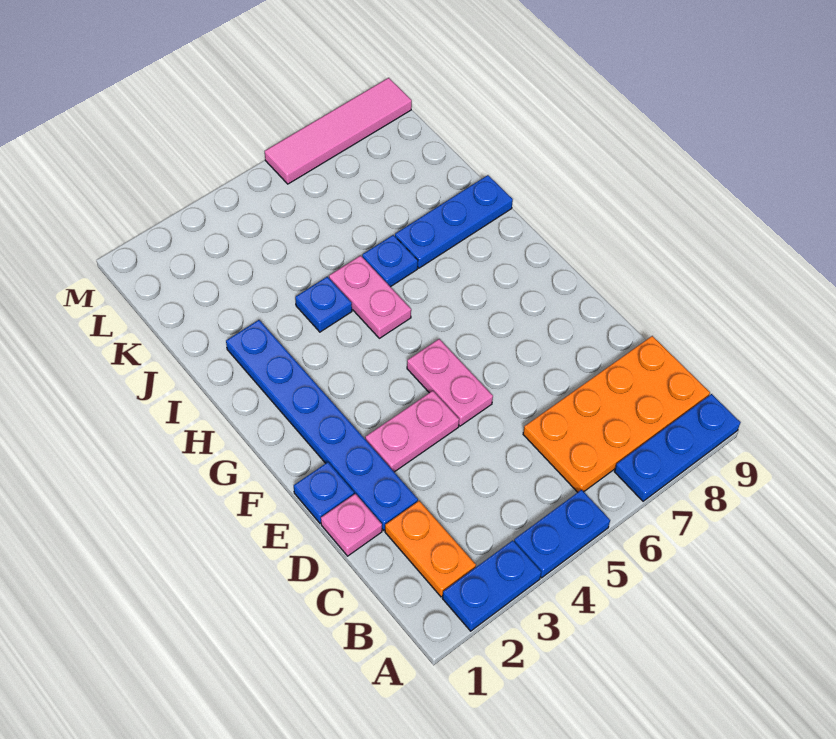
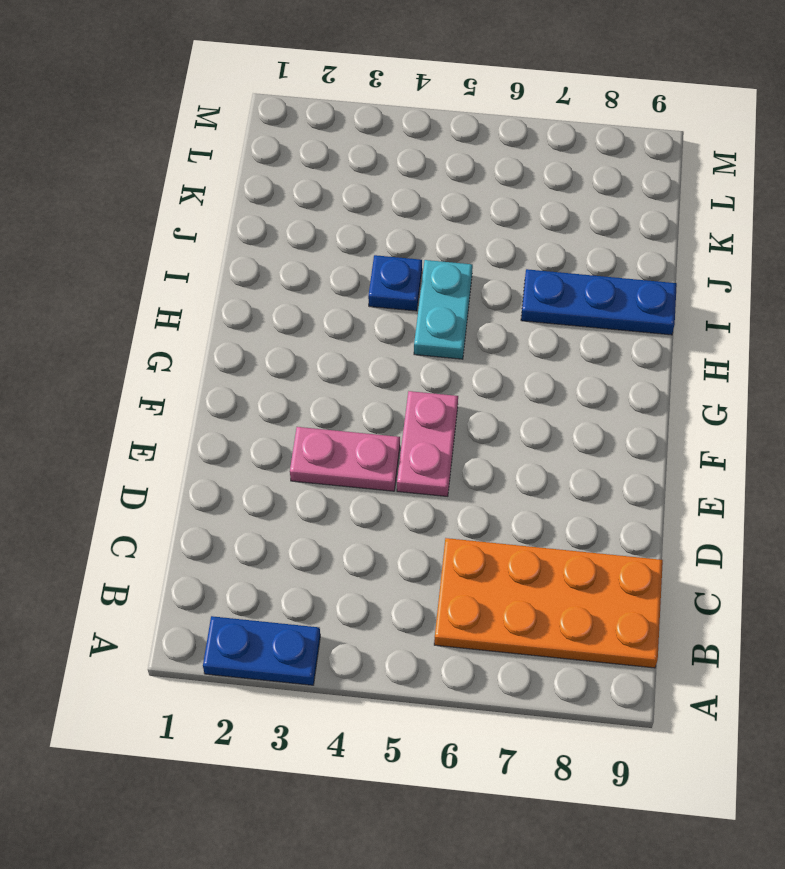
cyan 1x2 plate [414,260,473,359] -> pink 1x2 plate [329,256,411,338]
none -> blue 1x2 plate [514,490,610,578]
none -> blue 1x3 plate [614,394,741,501]
none -> orange 1x2 plate [385,501,476,597]

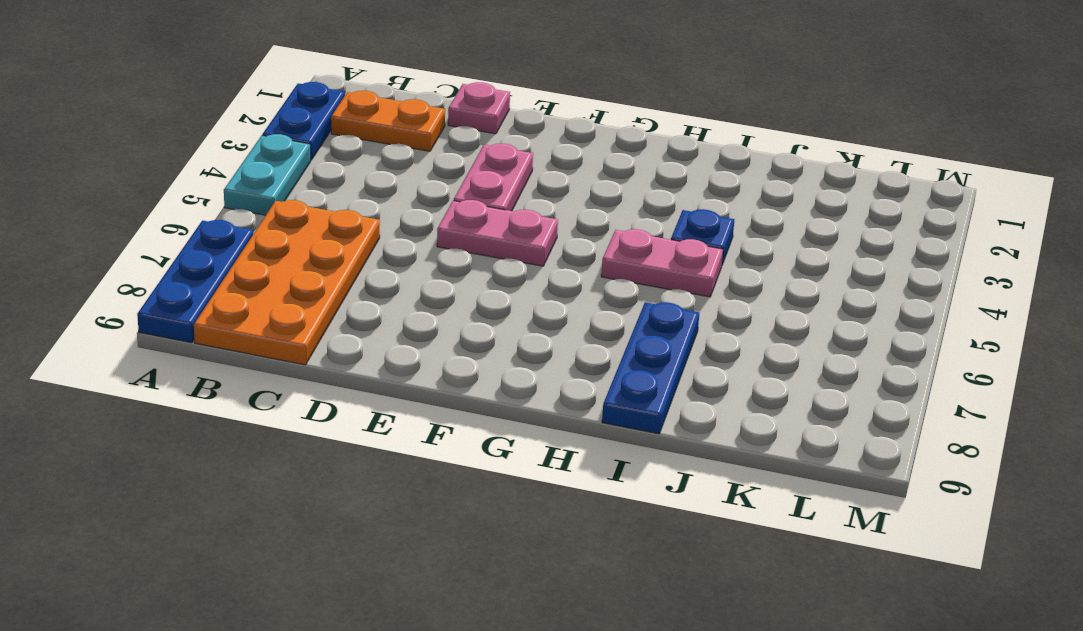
cyan 1x2 plate [224,134,311,215] -> blue 1x2 plate [514,490,610,578]
none -> blue 1x6 plate [226,320,418,530]
none -> blue 1x1 plate [294,462,354,523]
none -> blue 1x1 plate [362,235,418,287]

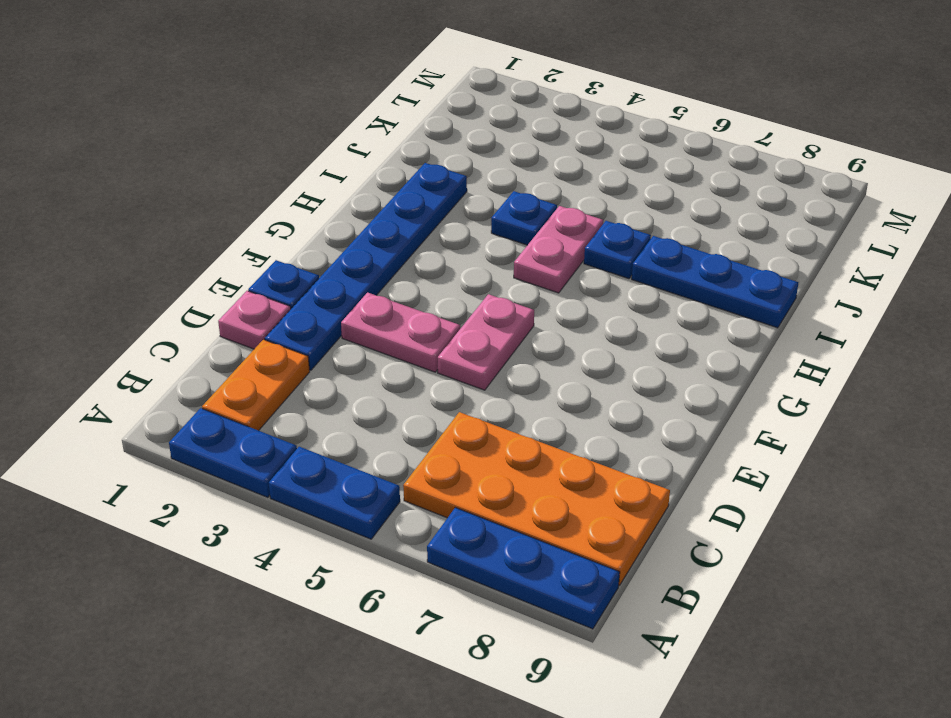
none -> pink 1x4 tile [265,78,412,184]

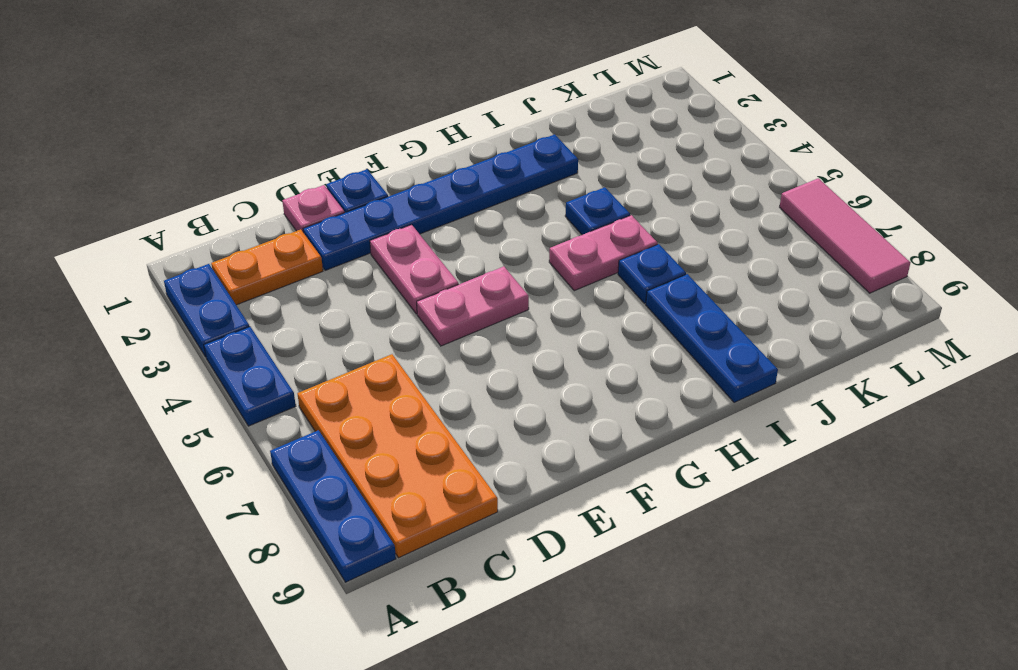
pink 1x3 tile [780,178,910,293] -> pink 1x4 tile [265,78,412,184]

